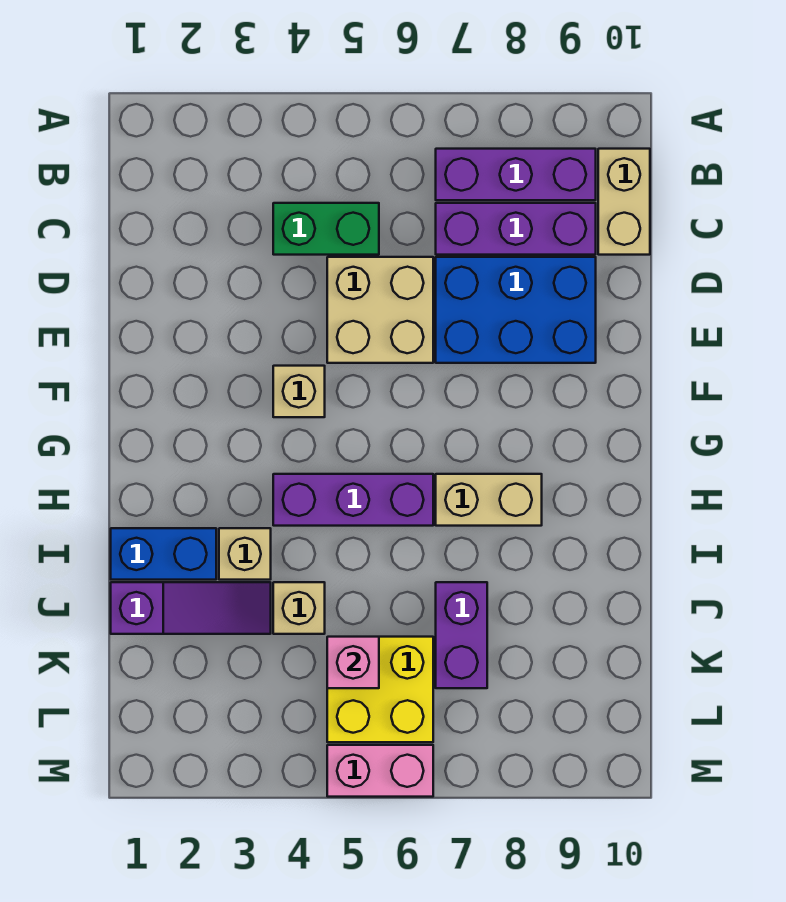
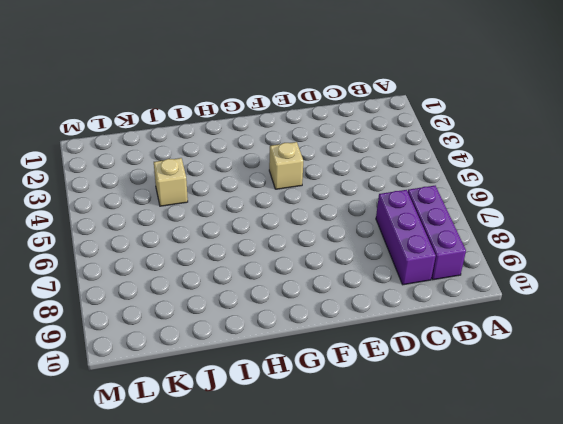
none -> tan 1x2 brick [598,149,650,255]
none -> green 1x2 brick [273,203,379,255]
none -> tan 2x2 brick [327,257,433,363]

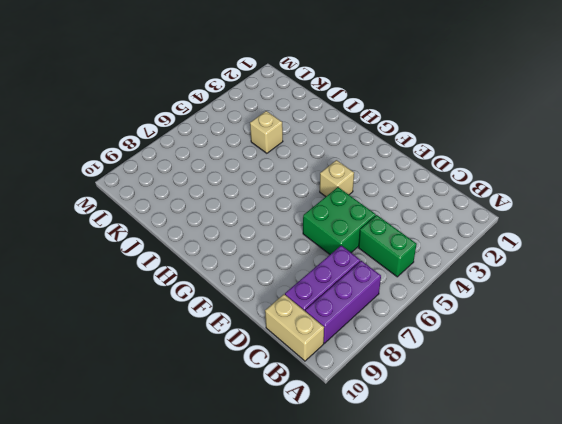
green 1x2 brick [359,215,417,277] -> green 1x2 brick turned to [273,203,379,255]
green 2x2 brick [303,187,376,254] -> tan 2x2 brick [327,257,433,363]
none -> blue 2x3 brick [436,257,596,363]
none -> purple 1x3 brick [273,474,433,526]
none -> tan 1x2 brick [436,474,542,526]

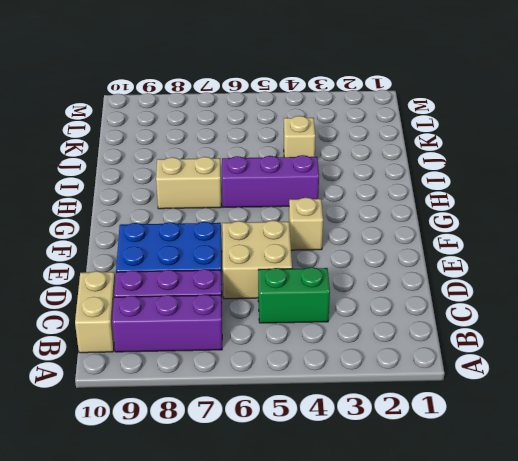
none -> blue 1x2 brick [111,528,216,580]
none -> tan 1x1 brick [219,528,271,580]
none -> purple 1x3 slope [111,582,271,634]

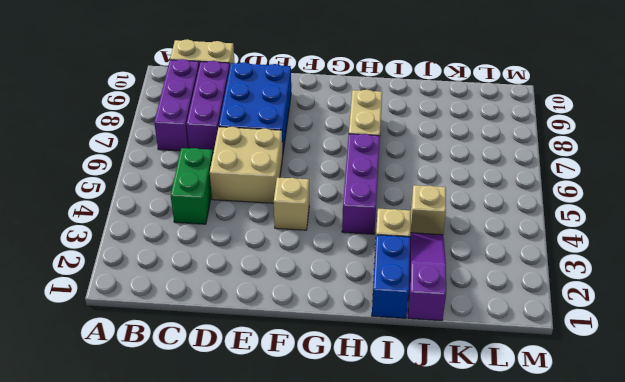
none -> purple 1x2 brick [436,582,487,688]
none -> yellow 2x2 brick [327,637,433,742]
none -> pink 1x2 brick [327,745,433,797]

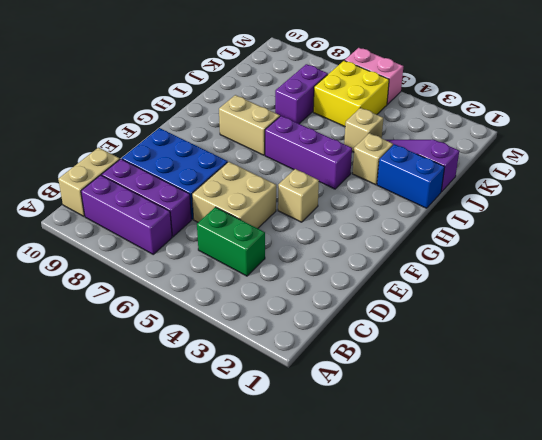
none -> pink 1x1 brick [327,637,379,688]

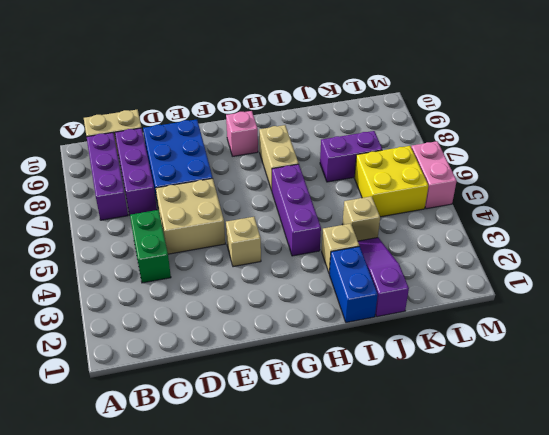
pink 1x1 brick [226,111,258,156] -> pink 1x1 brick moved to [327,637,379,688]

